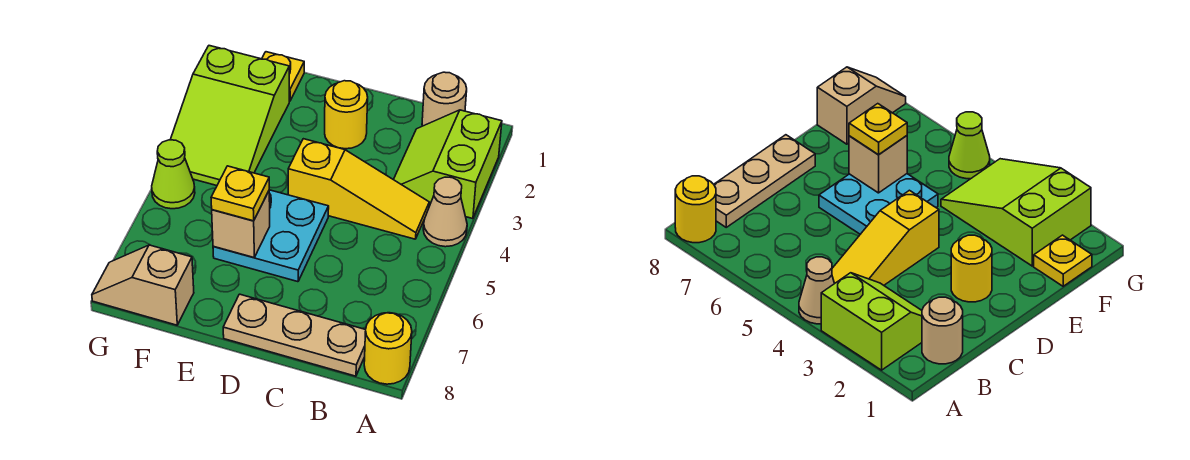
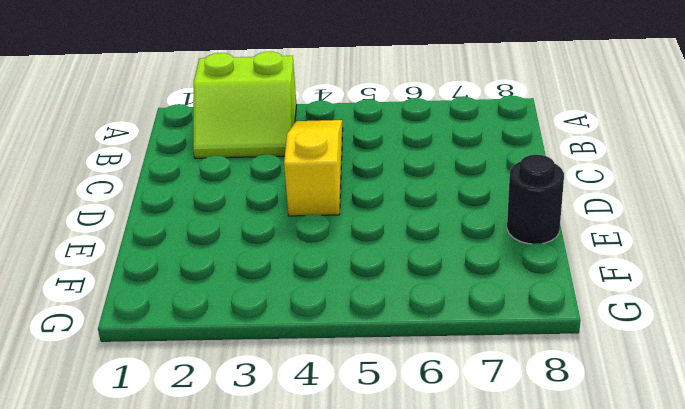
black 1x1 round brick [507,155,564,244] -> none
none -> tan 1x1 cone [423,177,467,247]
none -> yellow 1x1 round brick [364,313,412,384]
none -> tan 1x1 round brick [422,72,467,126]

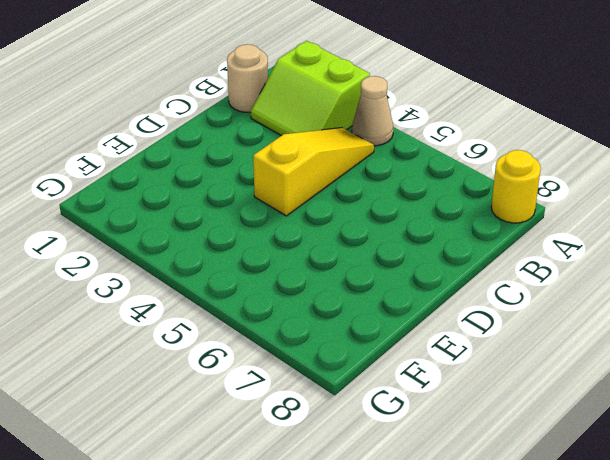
none -> tan 1x3 plate [223,294,366,376]
none -> yellow 1x1 round brick [325,81,368,149]
none -> cyan 2x2 plate [213,190,329,282]

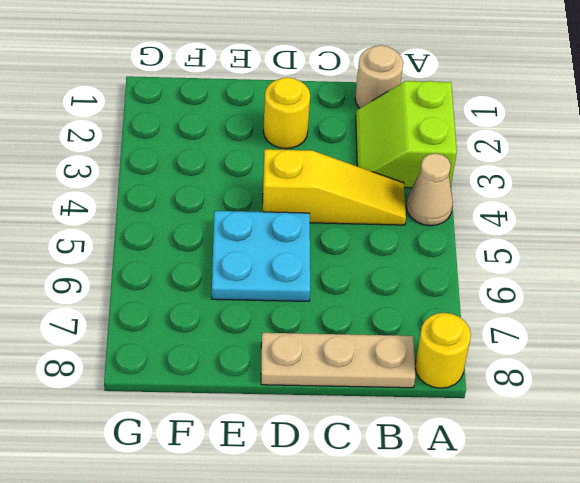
none -> yellow 1x1 plate [262,52,304,101]
none -> lime 2x3 slope [170,46,289,186]
none -> tan 1x2 slope [92,245,194,325]

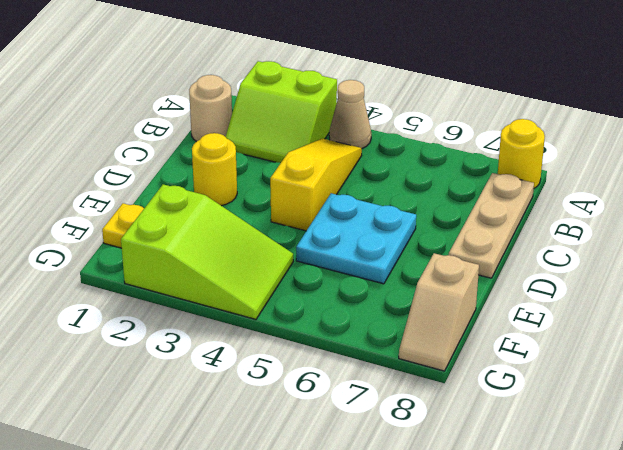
none -> lime 1x1 cone [152,140,195,209]
none -> tan 1x1 brick [212,191,270,258]
none -> yellow 1x1 plate [211,166,269,221]

